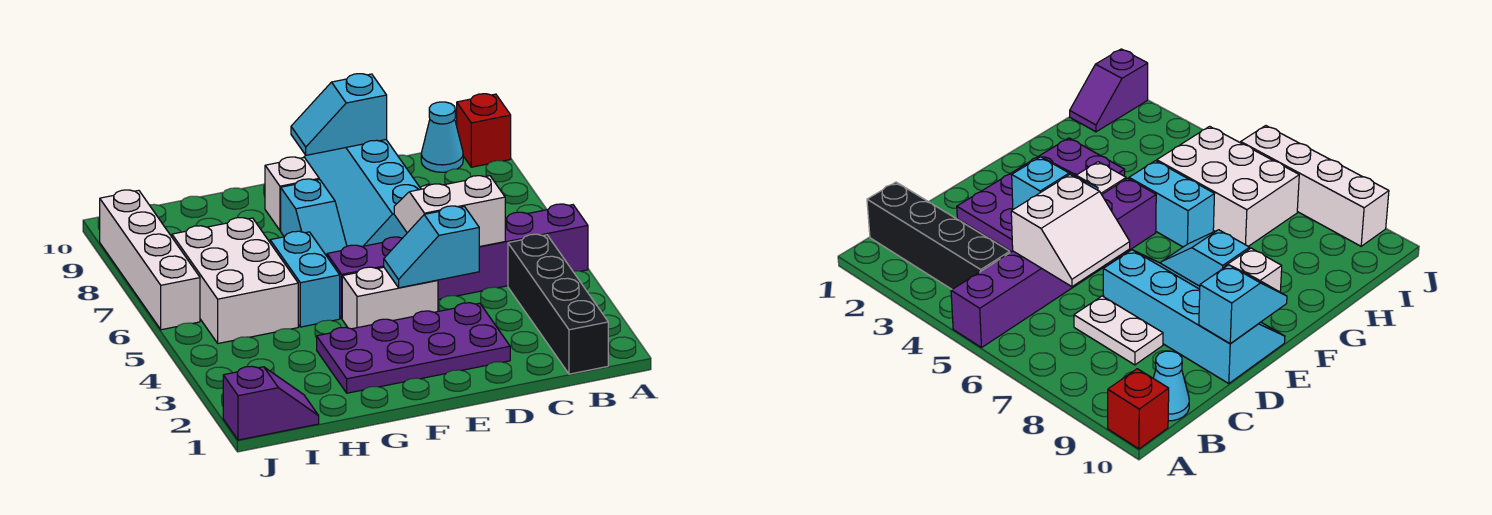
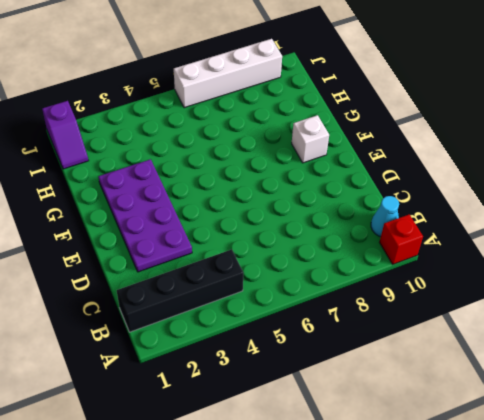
none -> purple 1x6 brick [327,204,588,319]
none -> white 1x2 plate [1074,296,1163,365]
none -> cyan 2x4 slope [304,140,421,247]

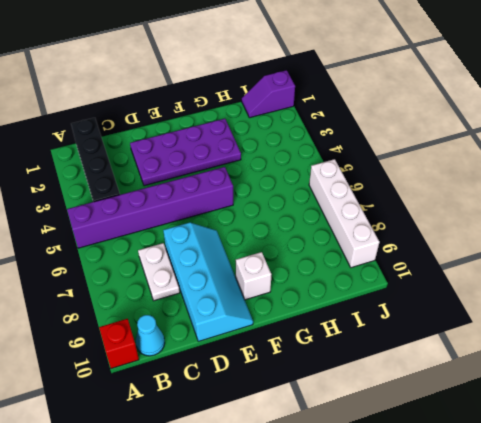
none -> white 1x2 brick [342,267,438,329]
none -> cyan 1x2 slope [281,179,347,256]
none -> cyan 1x2 brick [270,231,340,327]

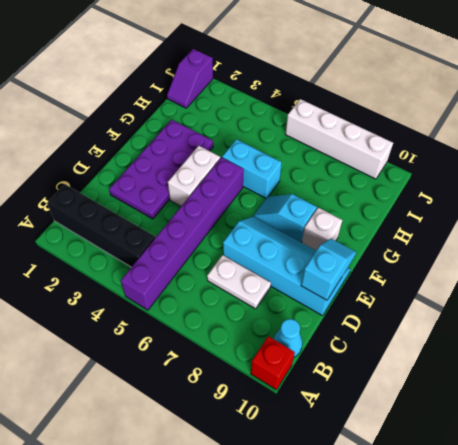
none -> white 2x3 brick [172,218,298,343]
none -> white 2x2 slope [394,176,505,247]
none -> cyan 1x2 slope [384,206,479,288]

